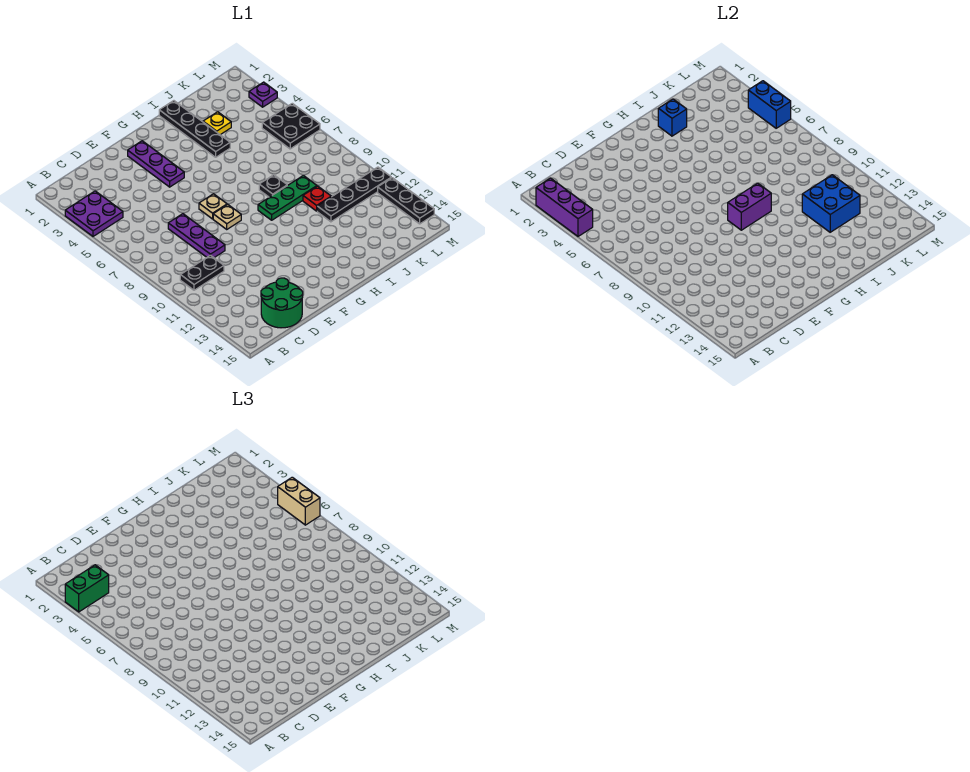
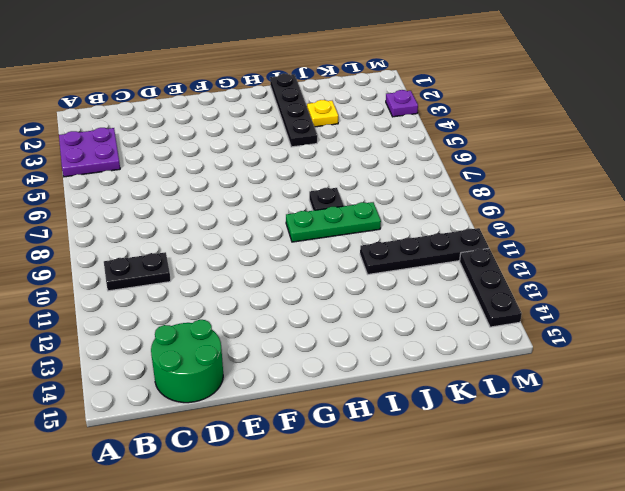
none -> purple 1x3 plate [168,214,225,258]
none -> purple 1x3 plate [128,141,184,187]
none -> tan 1x1 plate [199,194,227,219]

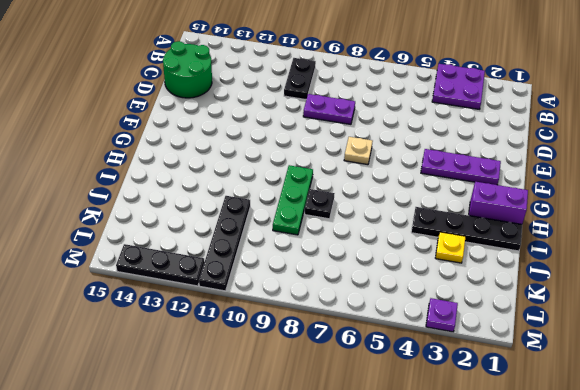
purple 1x2 plate [303,94,355,124] -> purple 1x3 plate [168,214,225,258]
purple 1x2 brick [469,182,528,224] -> purple 1x2 brick turned to [728,183,771,230]
none -> tan 1x1 plate [213,205,241,229]
none -> red 1x1 plate [303,186,331,211]
none -> black 2x2 plate [262,103,320,149]

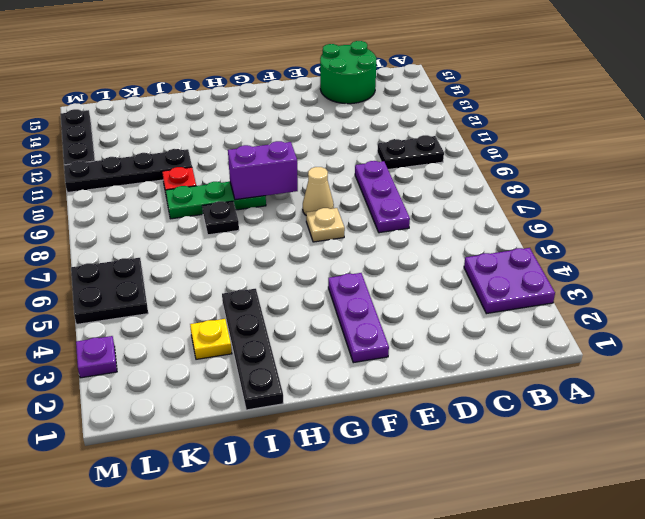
tan 1x1 cone [303,167,334,215] -> tan 1x1 plate [213,205,241,229]
none -> purple 1x3 brick [536,178,593,236]
none -> blue 1x1 brick [658,99,687,136]
none -> blue 2x2 brick [802,175,860,232]

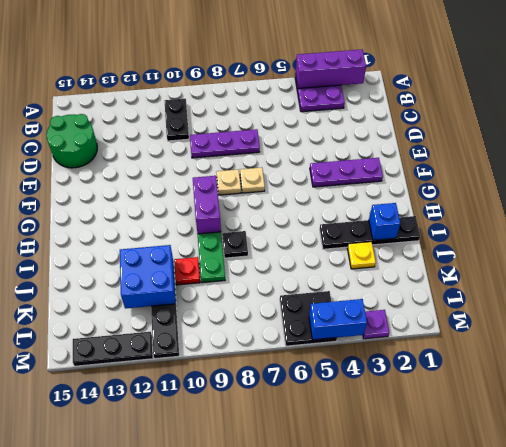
none -> green 1x2 brick [65,565,109,612]
none -> tan 1x2 brick [278,477,320,525]

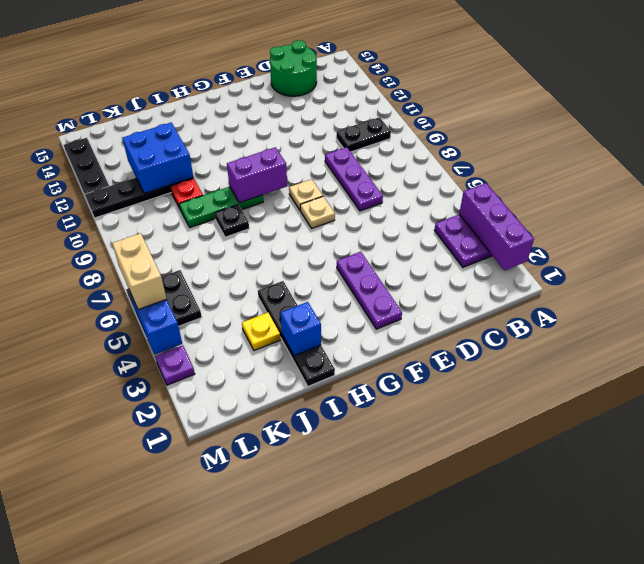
none -> green 1x2 brick [65,565,109,612]

